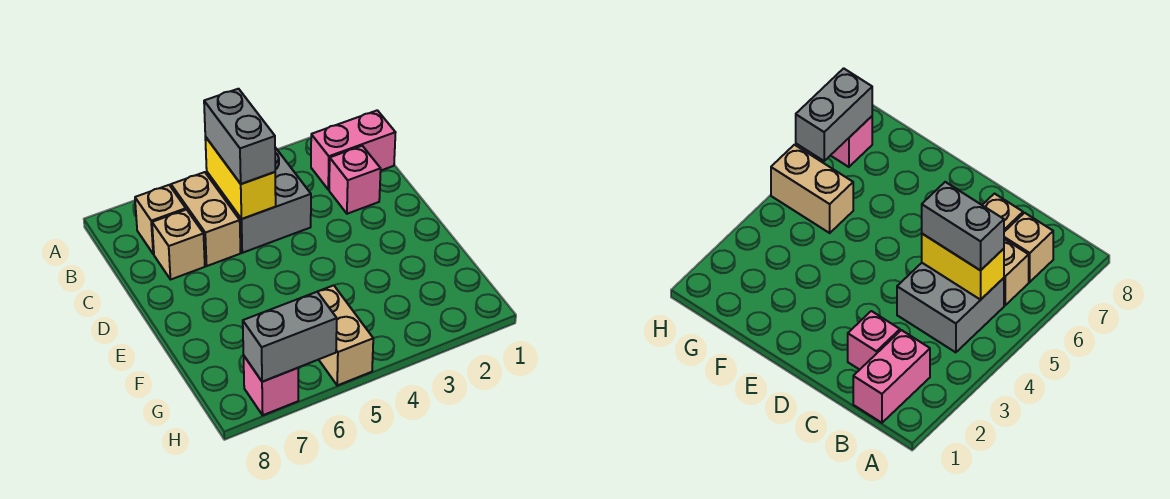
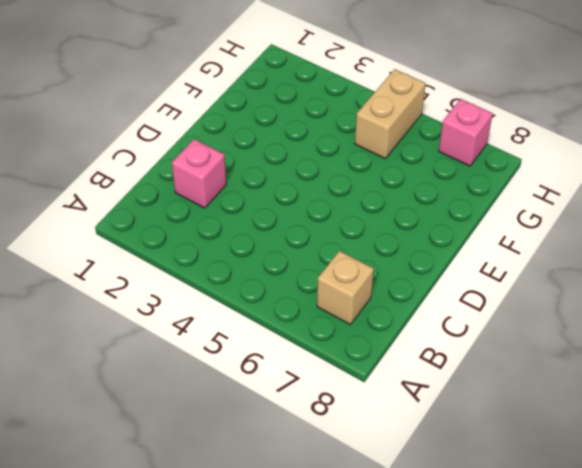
none -> pink 1x2 brick [311,110,396,190]
none -> grey 2x2 brick [207,147,311,253]

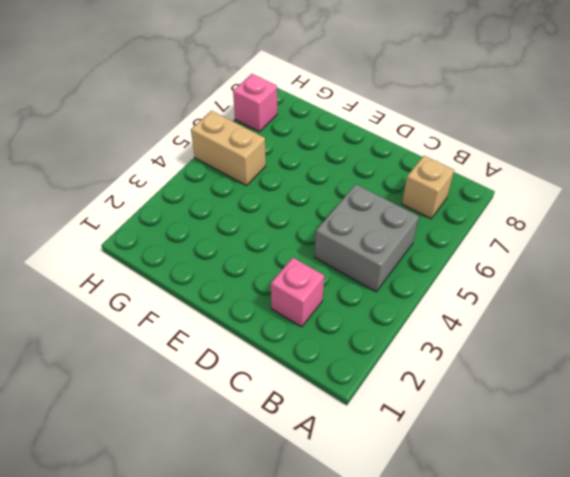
none -> pink 1x2 brick [311,110,396,190]
none -> tan 1x2 brick [171,172,241,266]

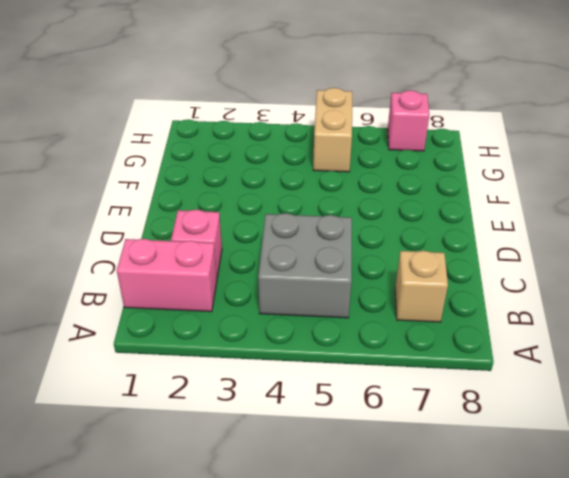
none -> tan 1x2 brick [171,172,241,266]
none -> tan 1x1 brick [152,210,205,280]

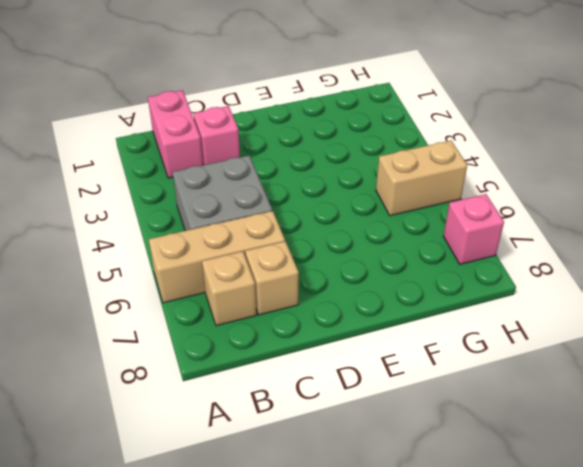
tan 1x3 brick [149,211,285,303] -> tan 1x2 brick [171,172,241,266]
none -> yellow 1x2 brick [205,137,276,219]
none -> grey 1x2 brick [243,292,337,382]

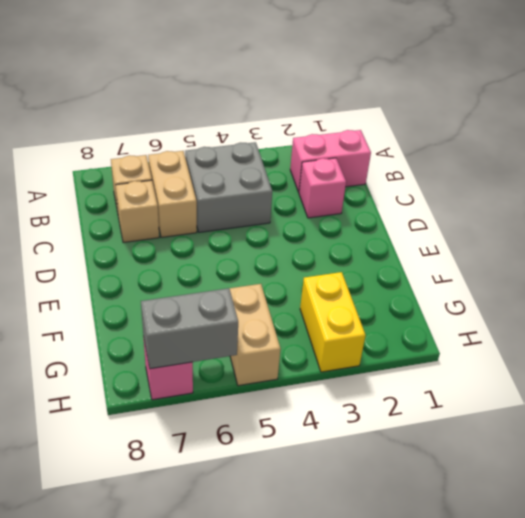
yellow 1x2 brick [300,272,366,372] -> yellow 1x2 brick moved to [205,137,276,219]
none -> grey 1x2 brick [204,89,275,184]

